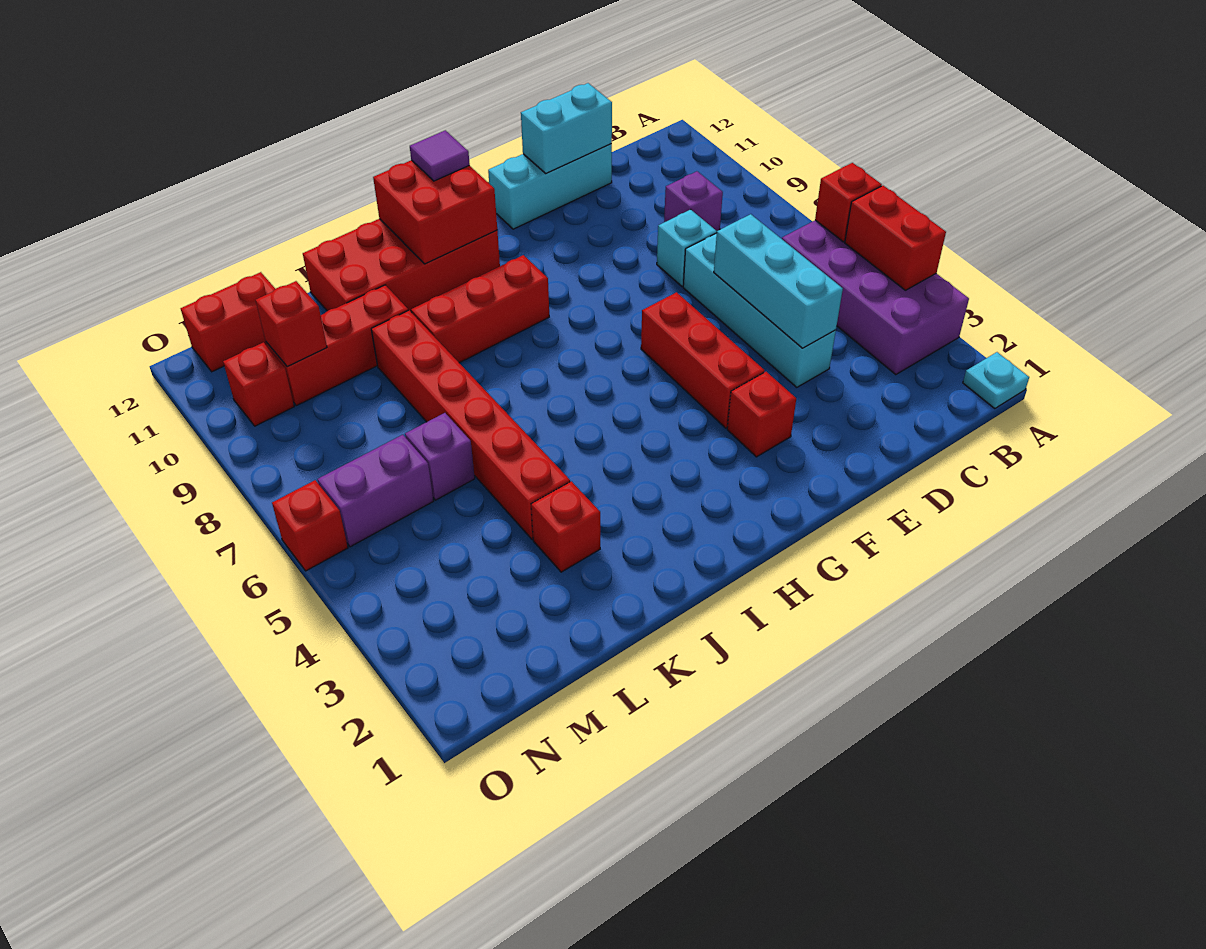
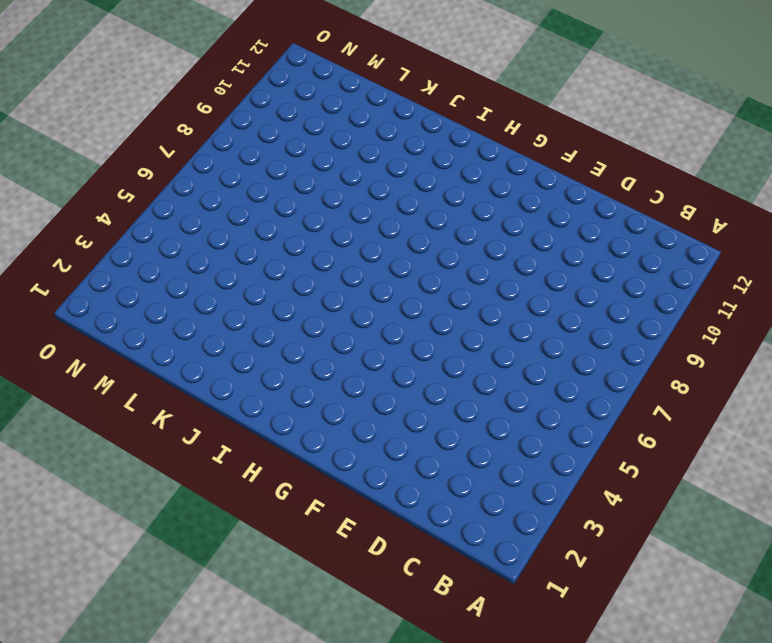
none -> cyan 1x1 plate [963,352,1029,409]
none -> purple 2x4 brick [782,220,969,375]
none -> purple 1x1 brick [664,171,723,231]

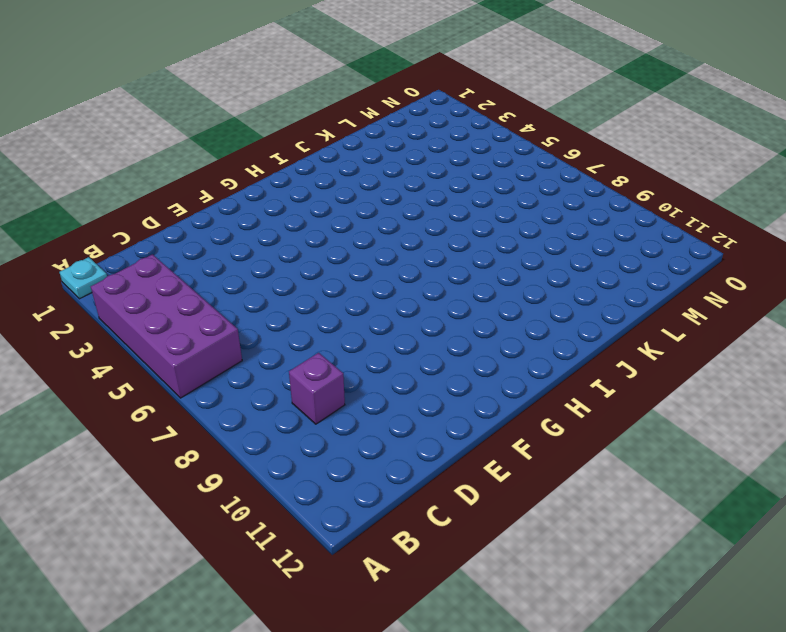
none -> cyan 1x4 brick [683,233,836,387]
none -> cyan 1x1 brick [657,209,717,287]
none -> cyan 1x3 brick [488,144,612,229]

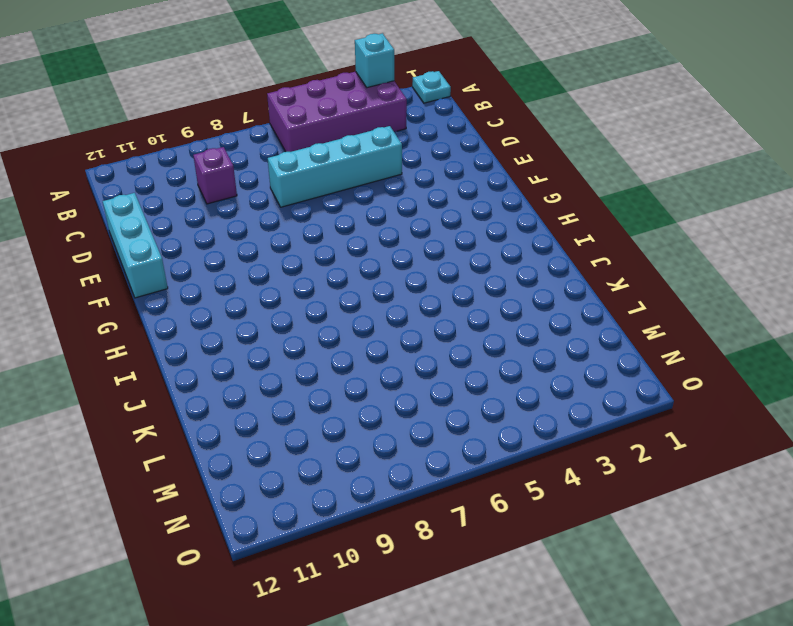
cyan 1x1 brick [355,33,394,88] -> cyan 1x1 brick moved to [657,209,717,287]
none -> red 1x1 brick [727,372,796,457]
none -> red 1x3 brick [641,292,765,428]
none -> red 1x3 brick [411,255,549,363]

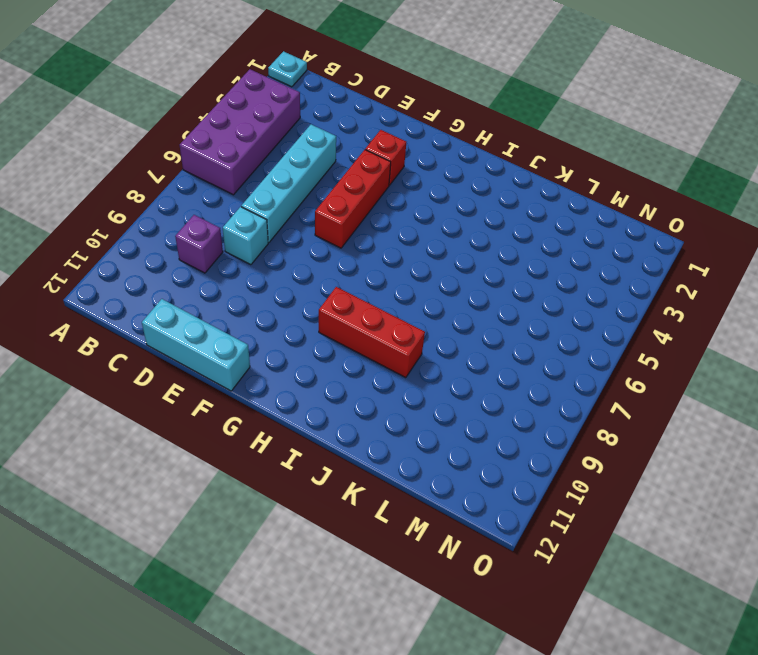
none -> red 2x4 brick [303,219,500,312]
none -> red 1x1 brick [531,481,600,572]
none -> red 1x6 brick [371,310,570,540]

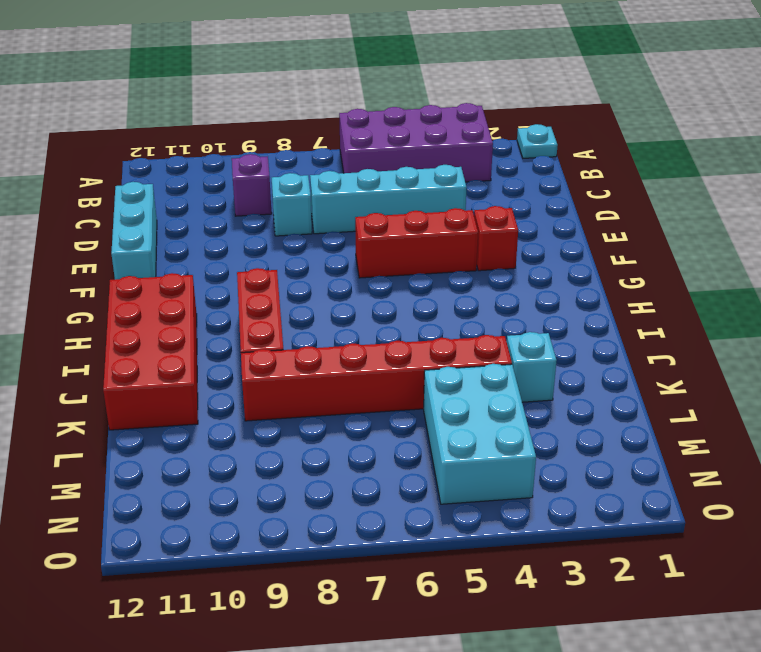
cyan 1x1 brick [507,332,557,402] -> red 1x1 brick [531,481,600,572]
cyan 2x3 brick [424,364,536,504] -> none
none -> red 1x3 brick [266,285,408,406]
none -> purple 1x1 brick [405,413,475,500]
none -> purple 1x2 brick [318,435,433,547]

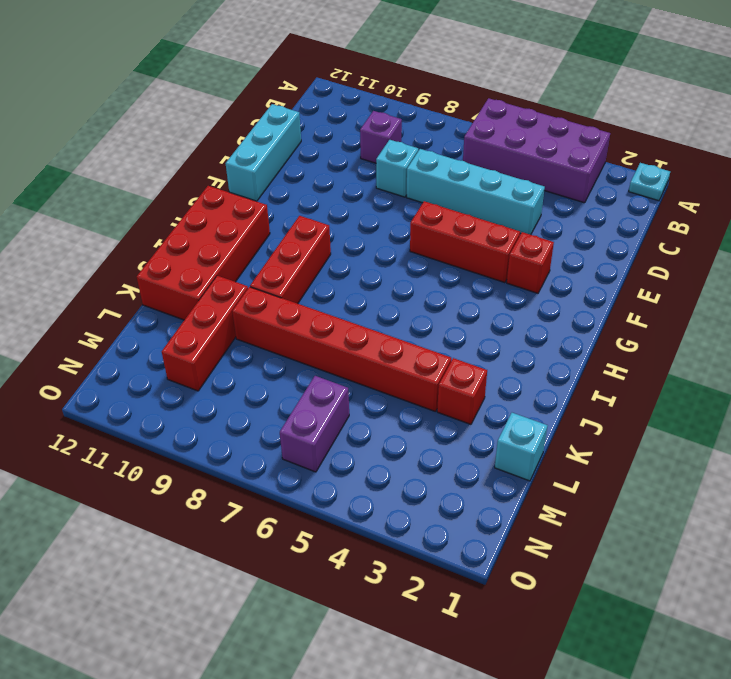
cyan 1x1 brick [495,413,548,481] -> none
none -> purple 1x1 brick [405,413,475,500]
none -> red 1x2 brick [181,272,275,372]
none -> red 1x1 brick [223,342,294,426]

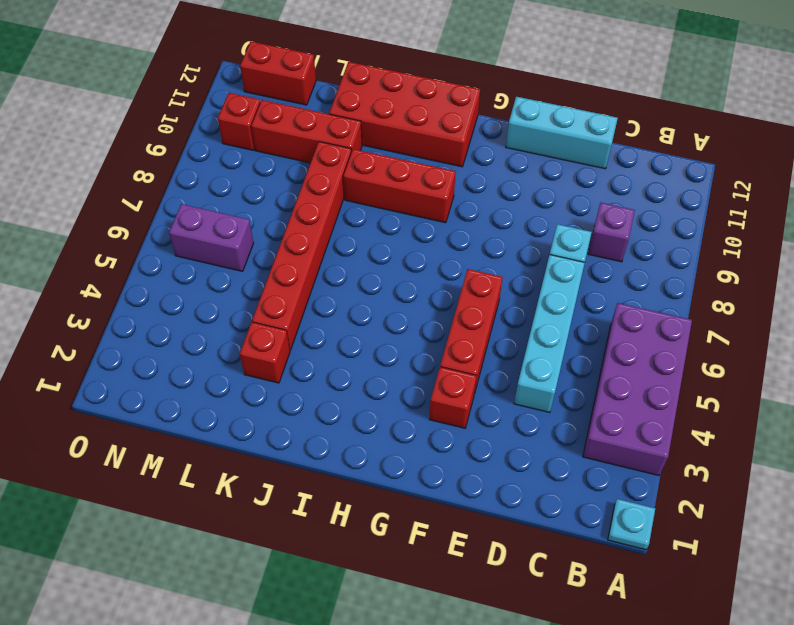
none -> purple 1x1 brick [405,413,475,500]
none -> red 1x1 brick [272,480,348,571]
none -> red 1x2 brick [845,186,946,290]

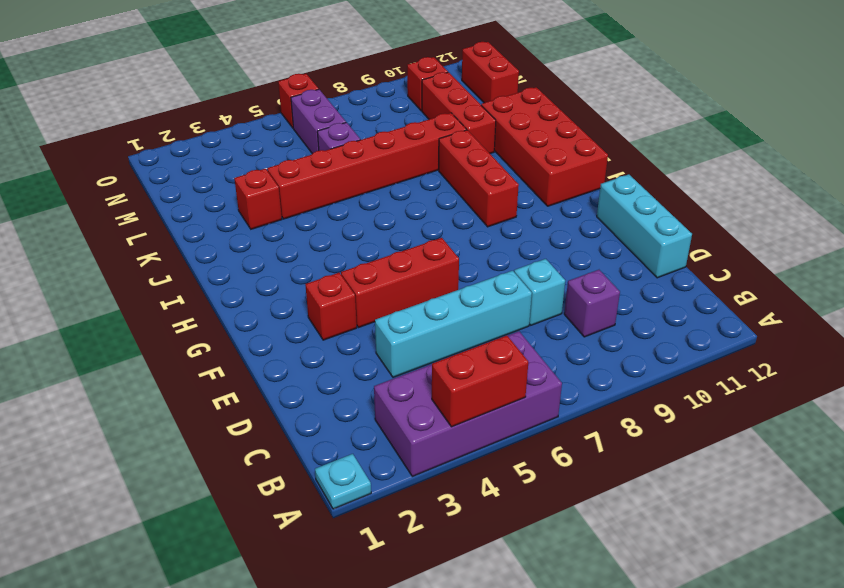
none -> red 1x1 brick [815,163,882,242]
none -> cyan 1x3 brick [714,214,843,348]
none -> cyan 1x2 brick [521,83,612,174]

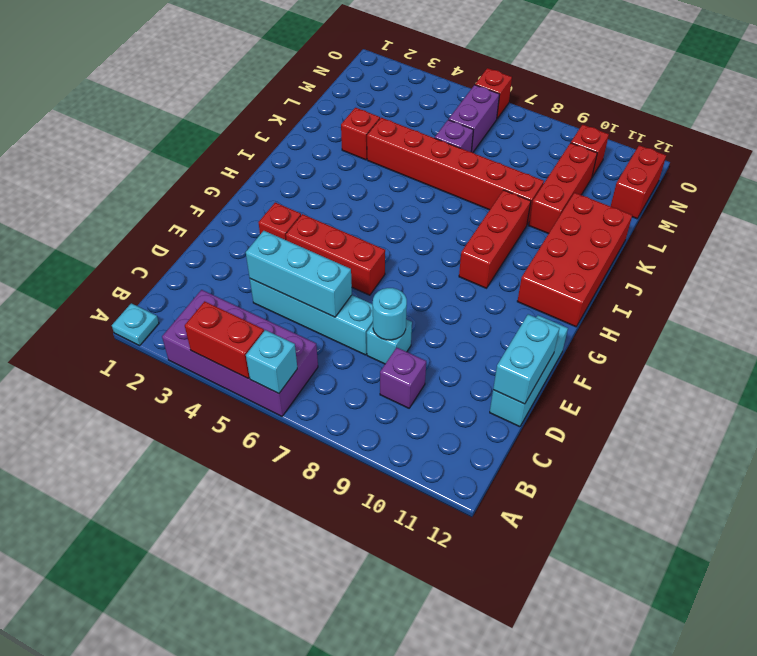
cyan 1x1 brick [246,330,297,394] -> red 1x1 brick [815,163,882,242]
cyan 1x1 round brick [373,288,407,340] -> none
none -> red 2x2 brick [373,160,497,264]
none -> red 1x1 brick [256,281,327,367]
none -> purple 1x1 tile [410,130,470,181]

